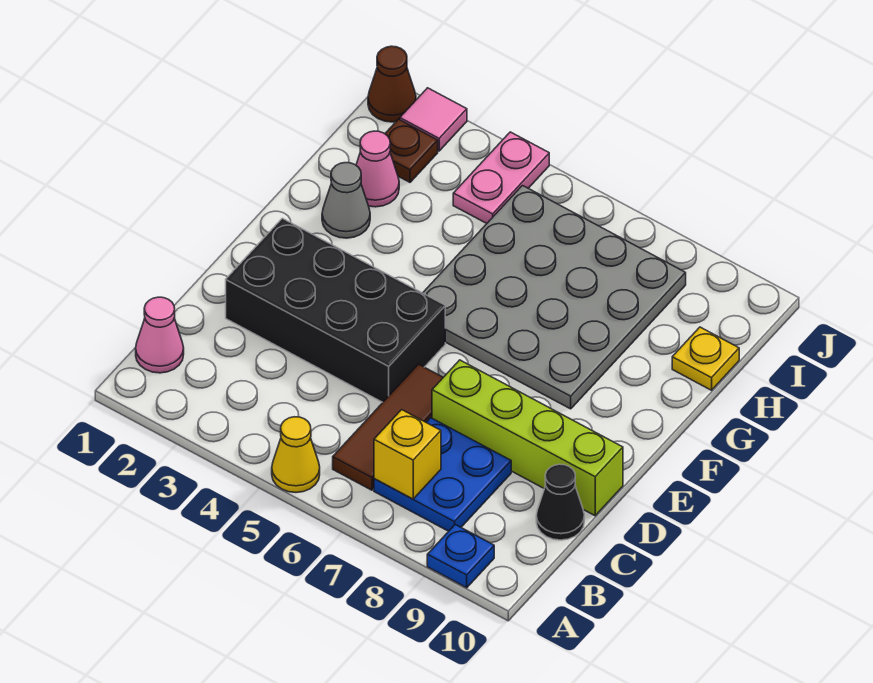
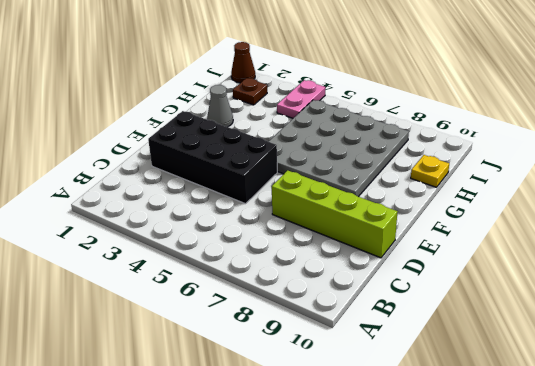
none -> yellow 1x1 cone [272,417,320,492]
none -> blue 1x1 plate [427,525,494,588]
none -> pink 1x1 cone [136,297,184,373]

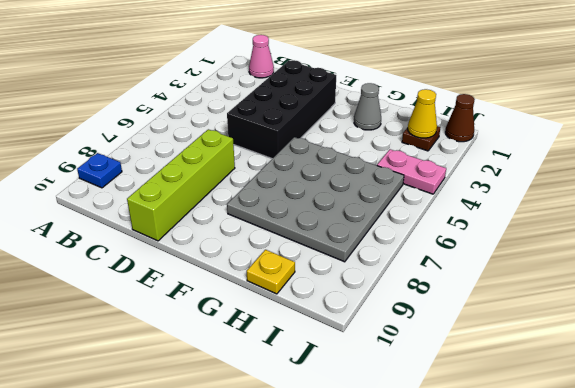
yellow 1x1 cone [408,89,437,138] -> yellow 1x1 cone moved to [272,417,320,492]
none -> brown 1x3 tile [333,364,443,490]
none -> blue 2x2 plate [374,418,511,531]
none -> black 1x1 cone [536,464,584,540]

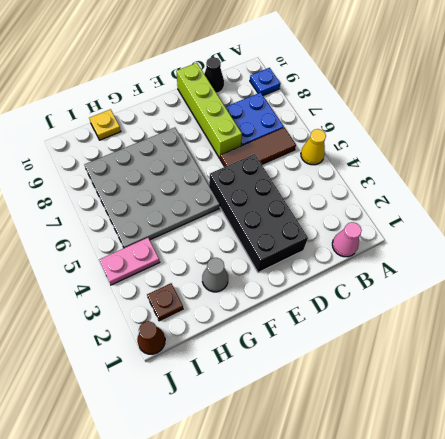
none -> pink 1x1 cone [356,131,399,207]
none -> pink 1x1 tile [400,88,467,151]
none -> yellow 1x1 brick [374,410,441,499]

